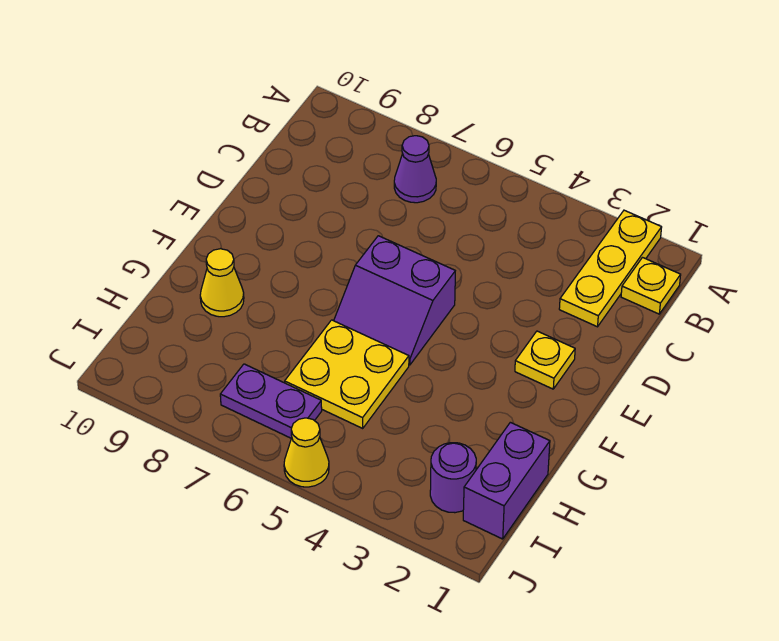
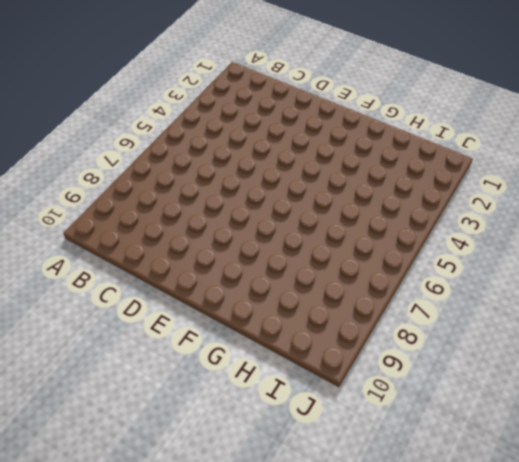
none -> yellow 1x3 plate [559,210,662,327]
none -> yellow 1x1 plate [621,258,681,314]

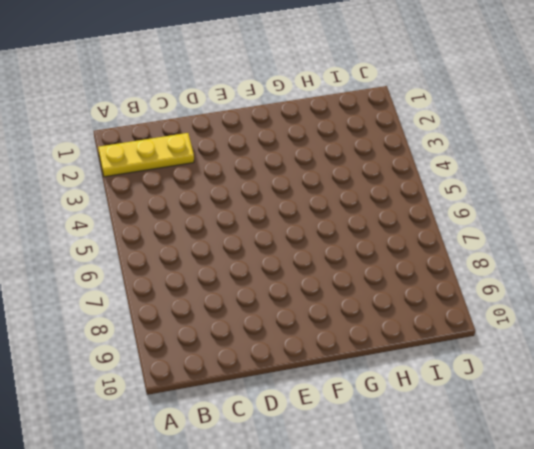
none -> yellow 1x1 plate [621,258,681,314]
none -> purple 1x1 cone [394,136,436,203]

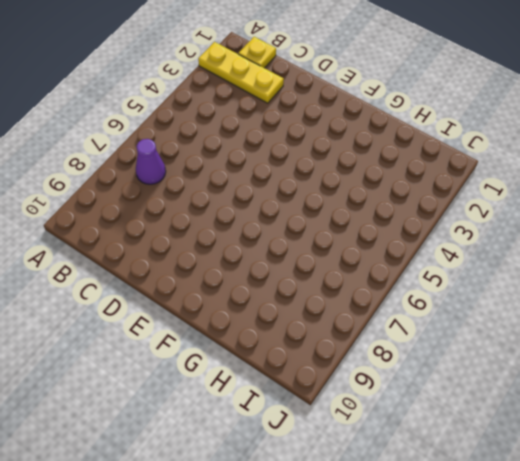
none -> yellow 1x1 plate [515,331,575,389]
none -> purple 2x2 slope [334,236,455,365]

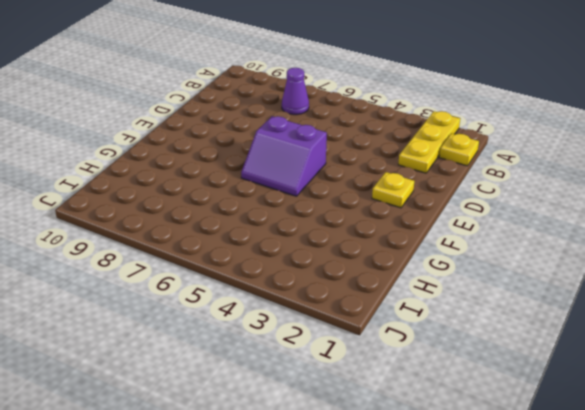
none -> yellow 2x2 plate [285,320,409,428]
none -> yellow 1x1 cone [200,249,244,317]

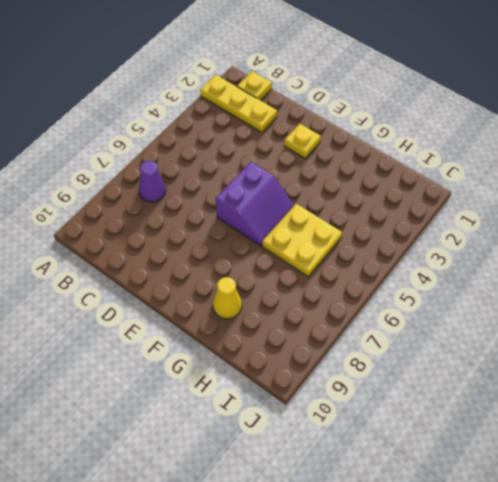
none -> purple 1x2 brick [463,422,550,539]
none -> purple 1x1 round brick [430,443,476,513]

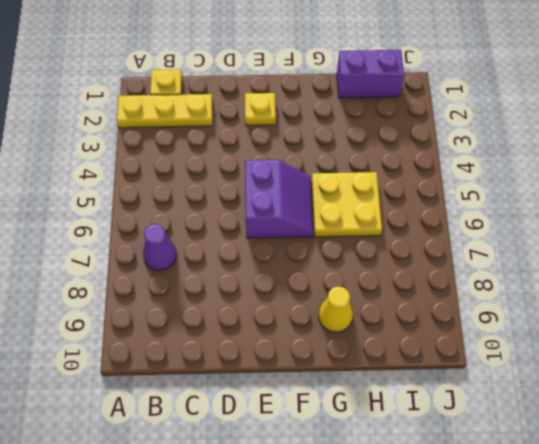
none -> purple 1x1 round brick [430,443,476,513]
none -> purple 1x2 plate [220,364,322,438]

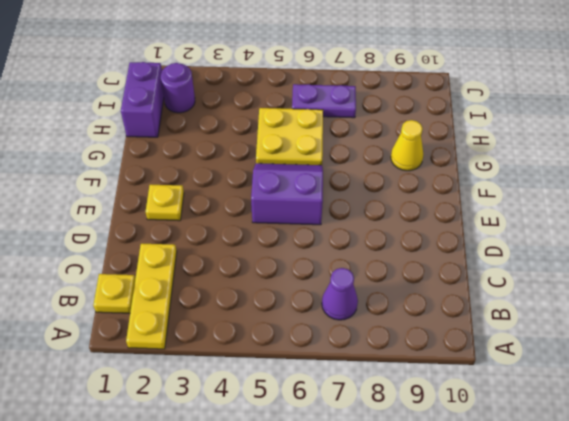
none -> yellow 1x1 cone [284,418,329,487]

